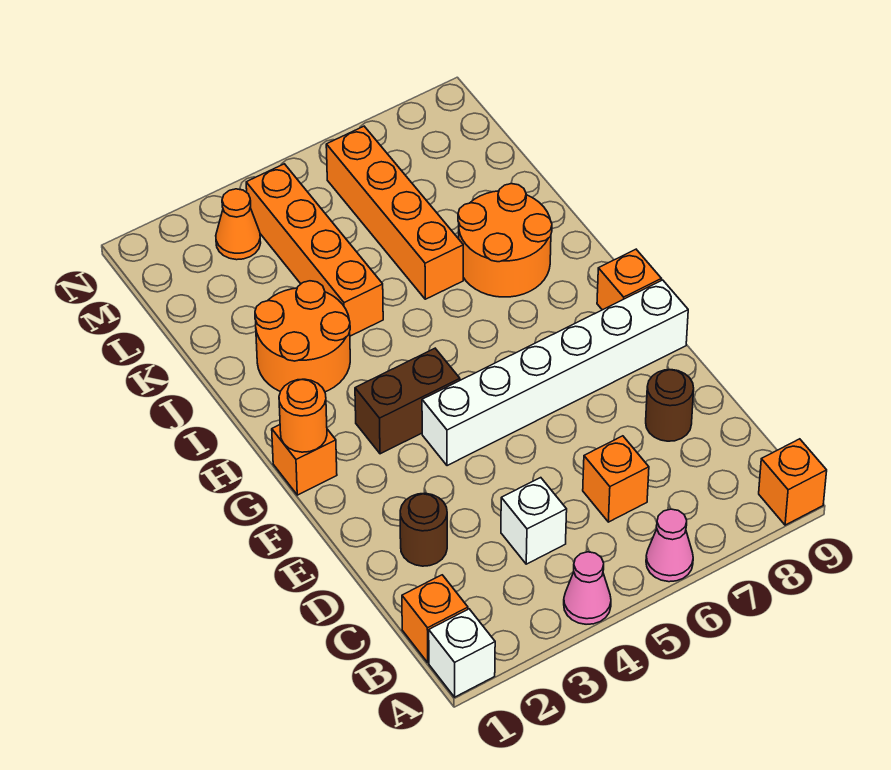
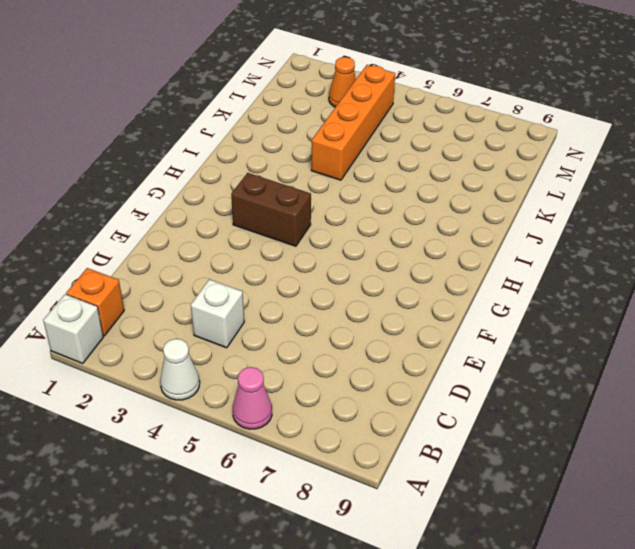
white 1x1 cone [160,339,200,400] -> pink 1x1 cone [564,552,611,624]
none -> orange 1x1 brick [759,439,827,525]
none -> orange 1x1 brick [583,436,649,522]
none -> brown 1x1 round brick [400,493,447,566]

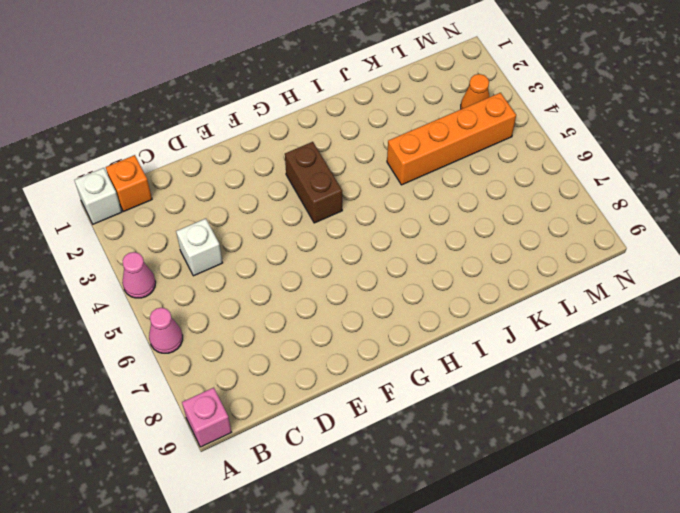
pink 1x1 brick [182,388,231,447] -> orange 1x1 brick [759,439,827,525]
none -> orange 1x1 brick [583,436,649,522]
none -> brown 1x1 round brick [400,493,447,566]
none -> brown 1x1 round brick [646,370,694,441]

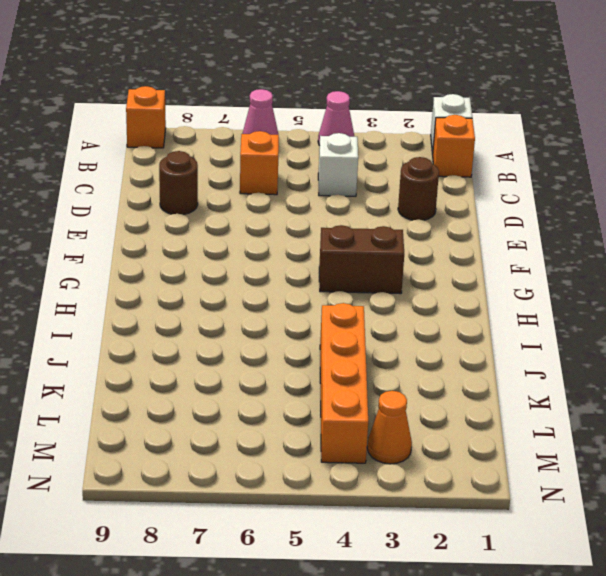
none -> white 1x6 brick [422,280,688,466]
none -> orange 1x1 brick [272,425,337,495]
none -> orange 1x1 brick [597,249,661,310]

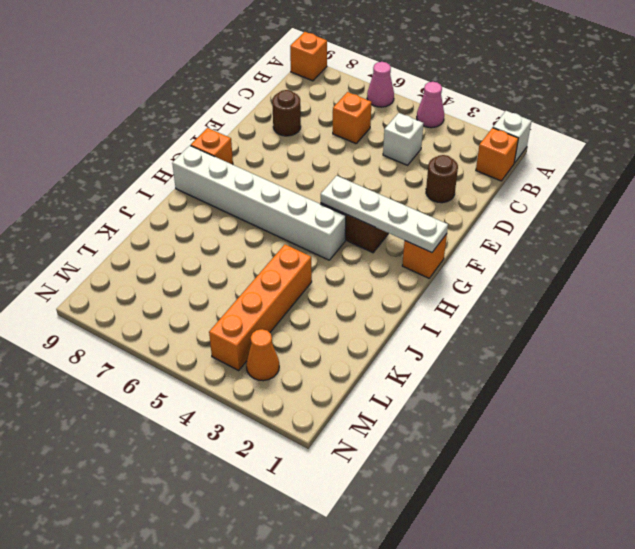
white 1x4 plate [321,176,448,253] -> orange 1x1 round brick [279,379,327,452]
white 1x6 brick [172,146,346,260] -> white 1x6 brick moved to [422,280,688,466]
none -> orange 2x2 round brick [255,281,350,392]
none -> orange 2x2 round brick [458,183,552,297]
none -> orange 1x4 brick [326,126,463,299]

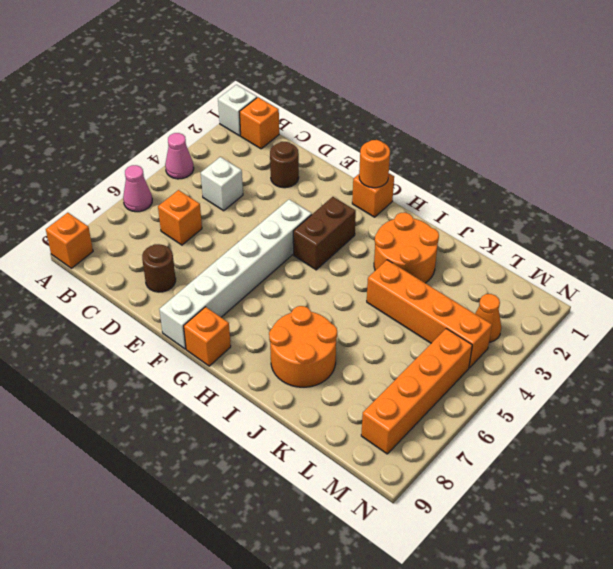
orange 1x4 brick [361,329,472,454] -> orange 1x4 brick turned to [326,126,463,299]

